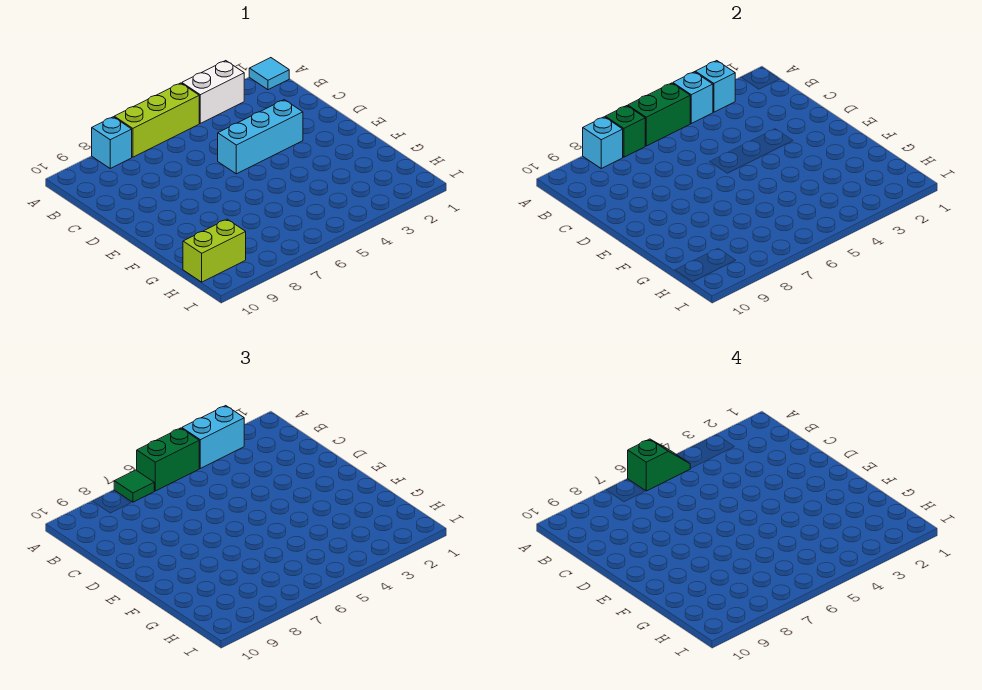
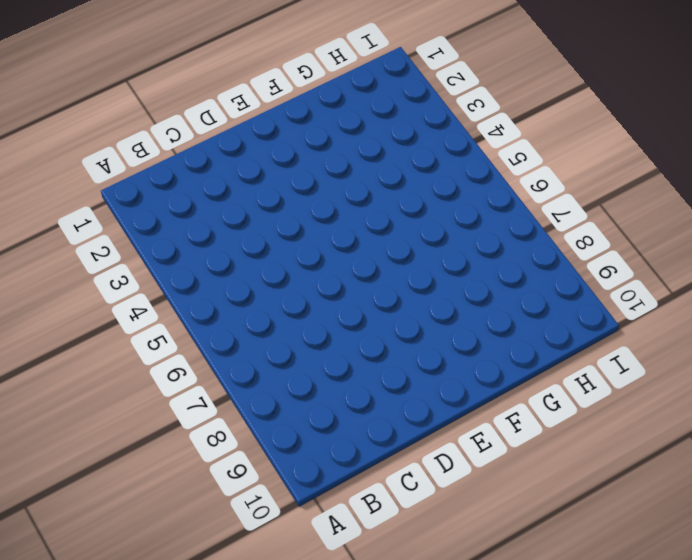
none -> cyan 1x1 tile [249,58,289,90]
none -> white 1x2 brick [182,61,244,123]
none -> lime 1x3 brick [114,83,199,157]

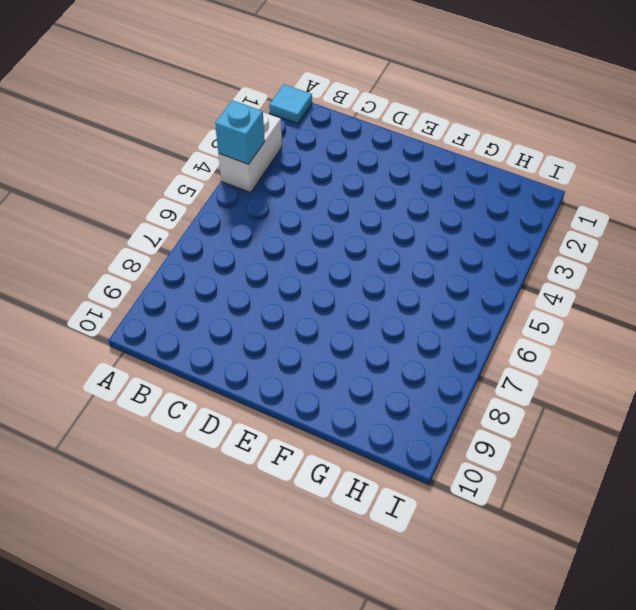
none -> lime 1x3 brick [114,83,199,157]
none -> cyan 1x1 brick [92,117,132,168]
none -> cyan 1x3 brick [218,100,303,174]

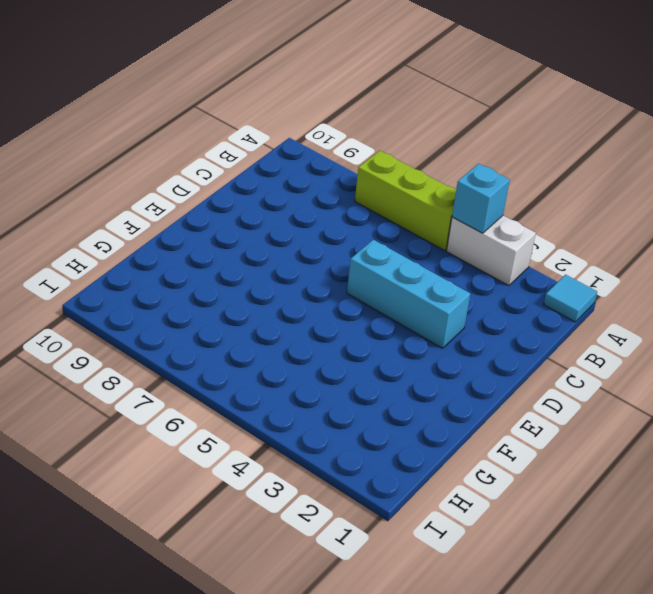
none -> cyan 1x1 brick [92,117,132,168]
none -> lime 1x2 brick [183,219,246,282]
none -> cyan 1x1 brick [695,61,735,112]

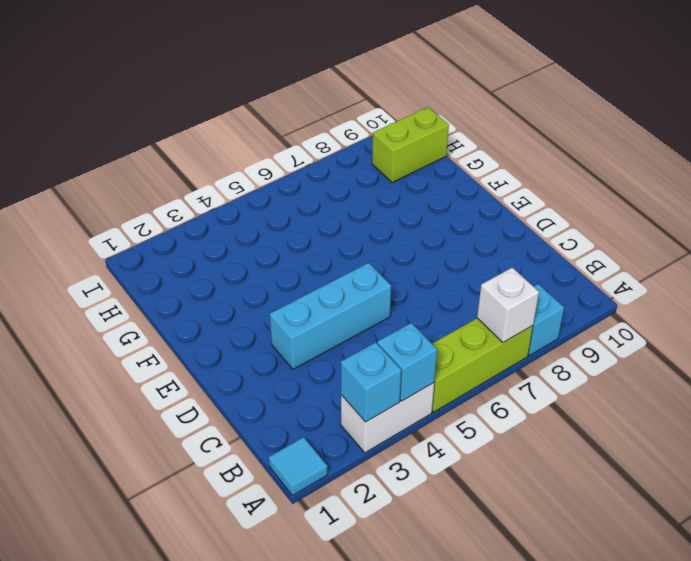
white 1x1 brick [477,268,539,342] -> green 1x1 brick [605,106,645,157]
none -> green 1x2 brick [628,83,690,146]
none -> cyan 1x1 brick [583,117,623,168]
none -> cyan 1x2 brick [182,406,244,468]

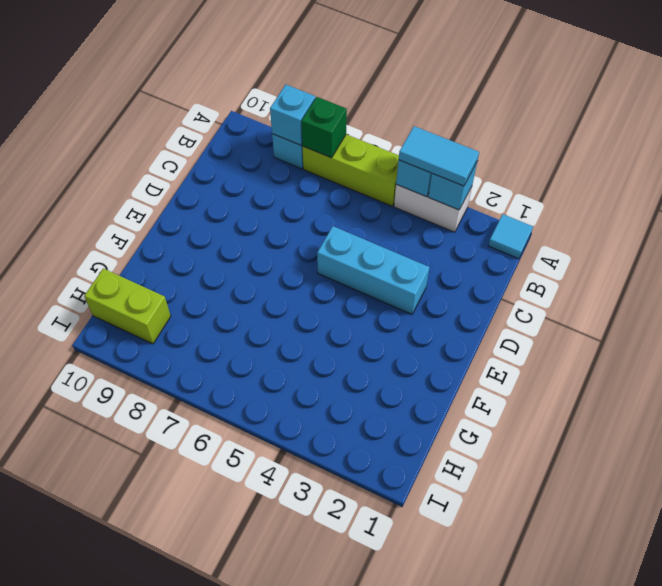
cyan 1x2 tile [399,126,479,186] -> cyan 1x2 brick [182,406,244,468]
none -> green 1x2 brick [628,83,690,146]
none -> green 1x2 brick [137,428,199,491]
none -> green 1x1 tile [114,470,154,502]

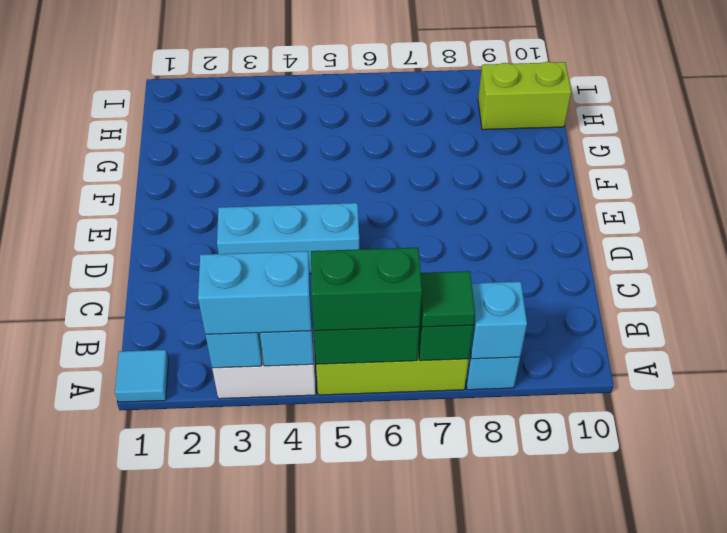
none -> green 1x2 slope [628,439,690,491]

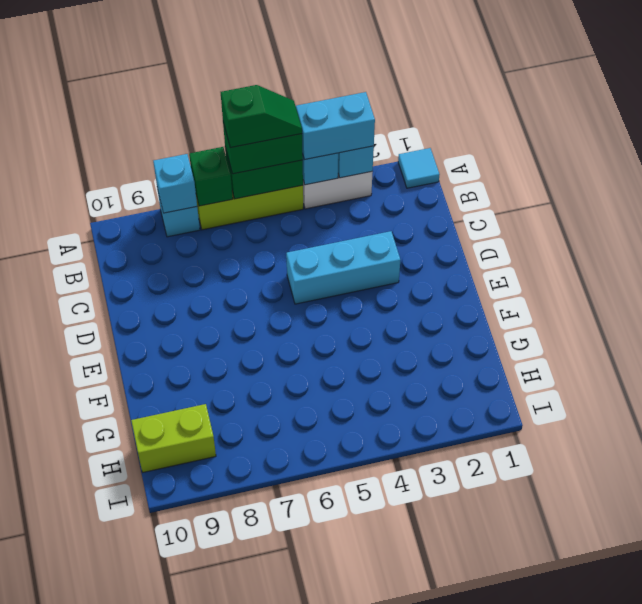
none -> green 1x1 tile [114,470,154,502]

